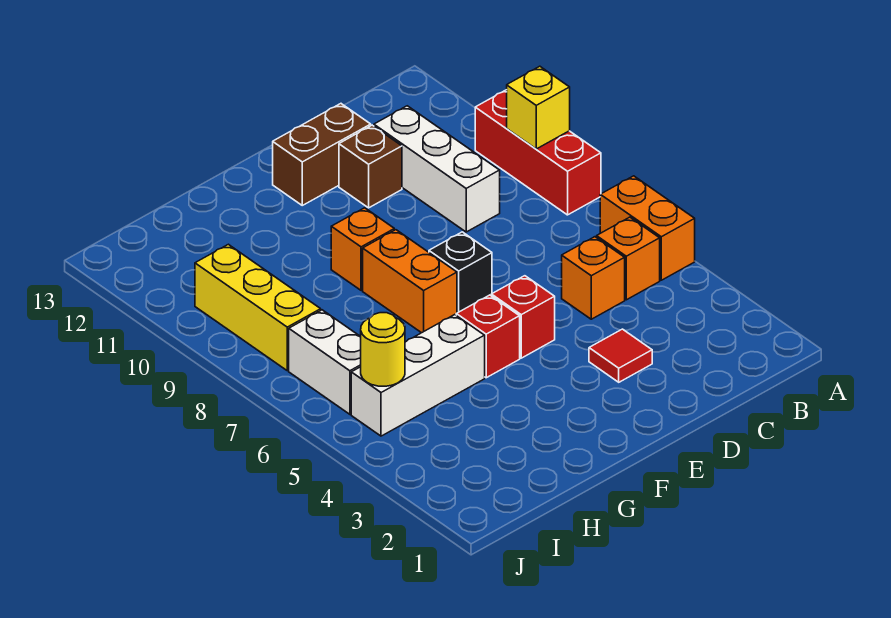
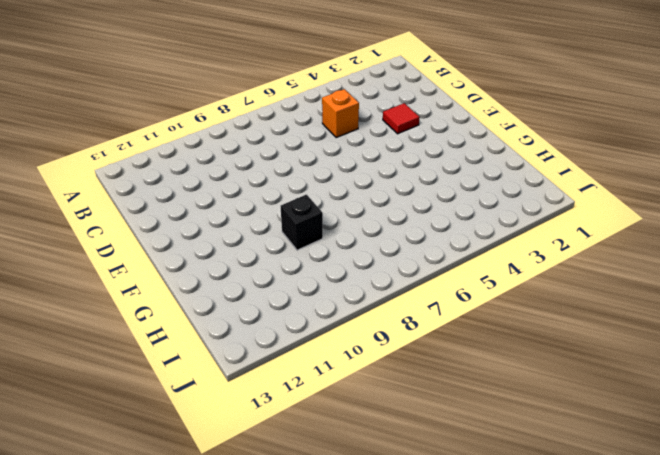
black 1x1 brick [281,195,323,250] -> black 1x1 brick moved to [429,232,492,313]
none -> orange 1x2 brick [600,176,695,280]
none -> red 1x3 brick [475,90,601,215]
none -> orange 1x1 brick [597,217,660,300]

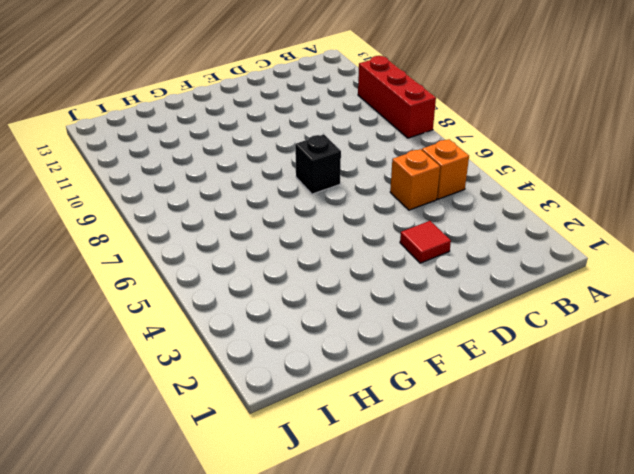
none -> orange 1x2 brick [600,176,695,280]
none -> white 1x3 brick [374,106,500,232]
none -> brown 1x1 brick [339,125,402,208]

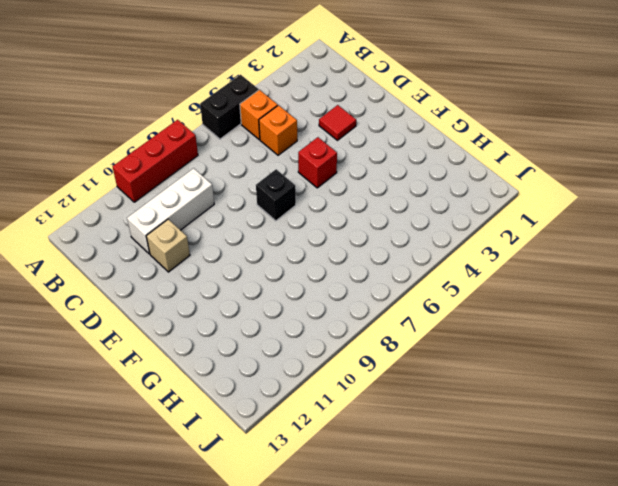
black 1x2 brick [200,75,258,139] -> orange 1x2 brick [600,176,695,280]
tan 1x1 brick [146,219,190,272] -> brown 1x1 brick [339,125,402,208]
none -> brown 1x2 brick [273,104,371,205]
none -> red 1x1 brick [456,295,520,378]
none -> orange 1x2 brick [363,230,457,333]

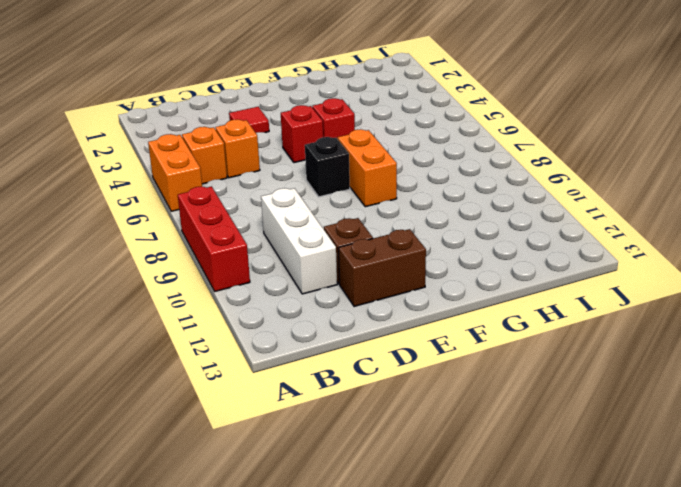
none -> orange 1x1 brick [331,208,394,290]
none -> white 1x3 brick [351,315,485,436]
none -> white 1x2 brick [289,310,361,414]

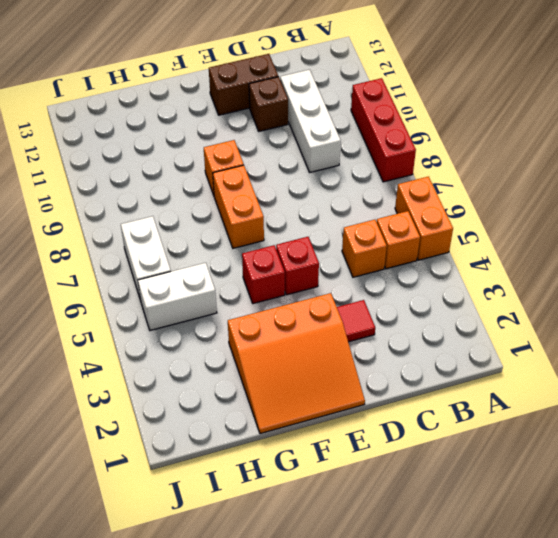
orange 3x3 slope [228,293,365,434] -> none
white 1x2 brick [138,263,217,331] -> white 1x3 brick [351,315,485,436]
none -> black 1x1 brick [429,232,492,313]
none -> yellow 1x3 brick [195,244,321,371]
none -> yellow 1x1 brick [507,66,570,149]

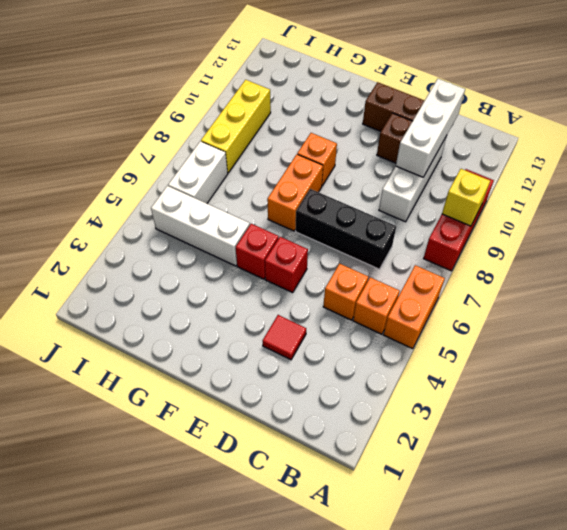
black 1x3 brick [296,189,396,269] -> black 1x1 brick [429,232,492,313]
white 1x3 brick [396,79,465,177] -> none
none -> yellow 1x1 round brick [361,313,405,386]

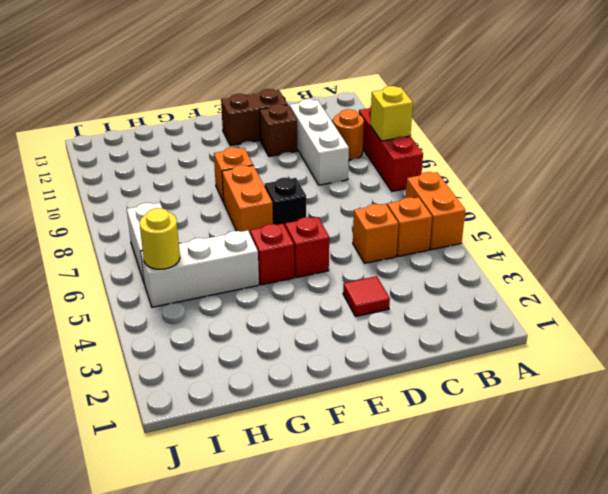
orange 1x1 round brick [333,109,364,160] -> none
none -> yellow 1x3 brick [195,244,321,371]

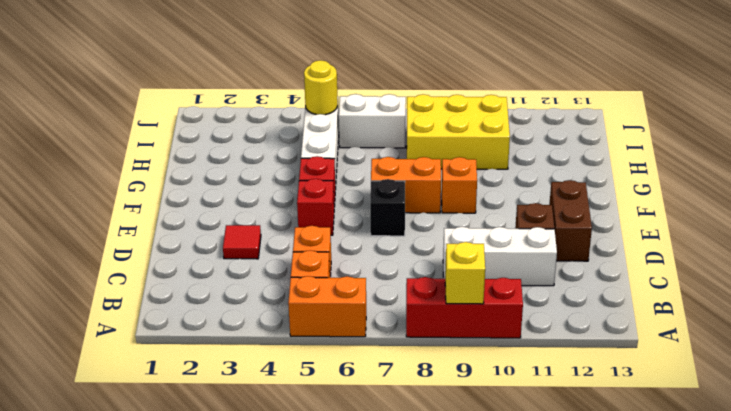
yellow 2x3 brick [407,94,510,169] -> yellow 1x3 brick [195,244,321,371]

